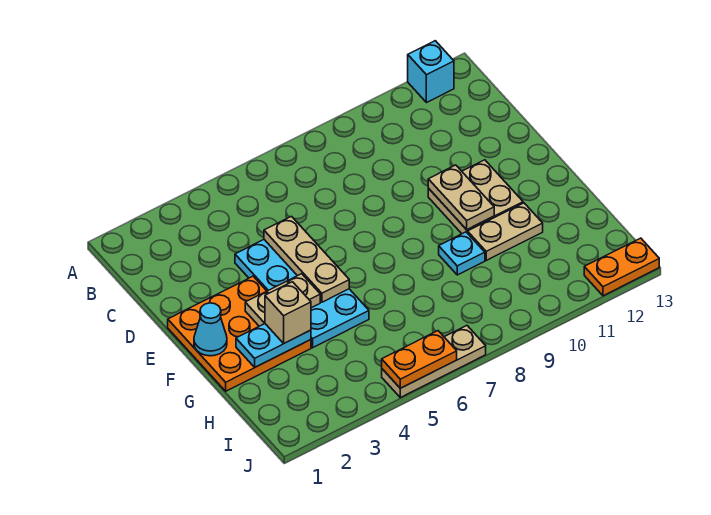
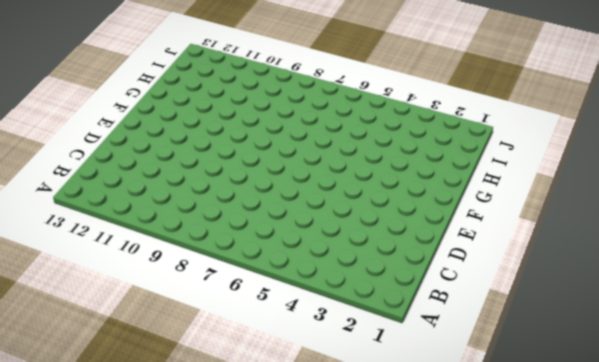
none -> cyan 1x1 brick [408,41,454,103]
none -> cyan 2x4 plate [235,240,369,348]
none -> orange 3x3 plate [168,276,311,391]

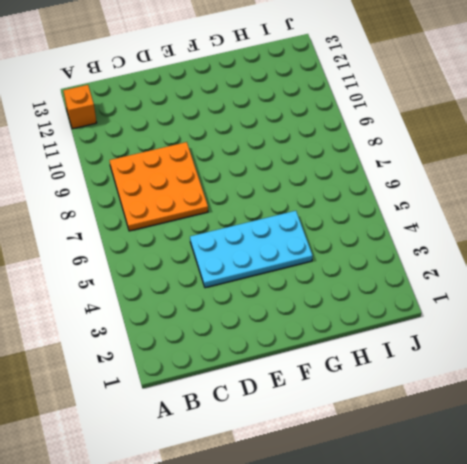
orange 1x1 brick [63,85,97,129] -> cyan 1x1 brick [408,41,454,103]
orange 3x3 plate [110,142,208,231] -> orange 3x3 plate moved to [168,276,311,391]
none -> tan 2x2 plate [428,160,523,234]
none -> cyan 1x1 plate [439,232,485,275]
none -> tan 1x2 plate [468,203,543,260]

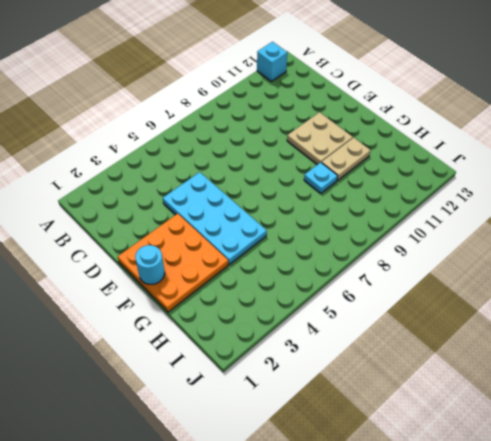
cyan 1x1 round brick [135,245,165,284] -> cyan 1x1 cone [194,303,227,356]
none -> tan 1x3 plate [382,326,486,398]
none -> orange 1x2 plate [584,238,659,296]
none -> tan 1x3 plate [264,216,349,302]

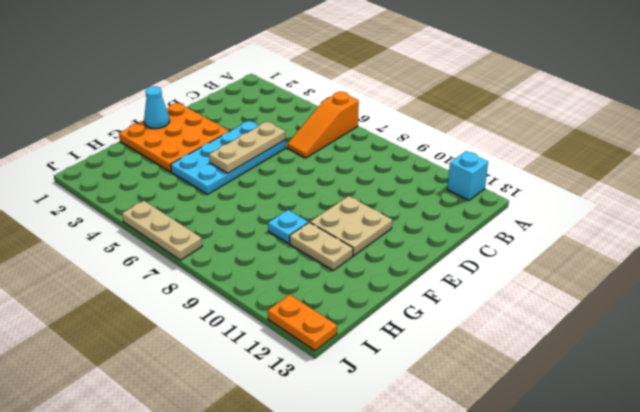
orange 1x3 slope [287,92,359,158] -> none
none -> tan 1x2 plate [428,165,494,230]
none -> tan 1x2 plate [245,274,320,326]
none -> cyan 1x2 plate [236,324,311,367]

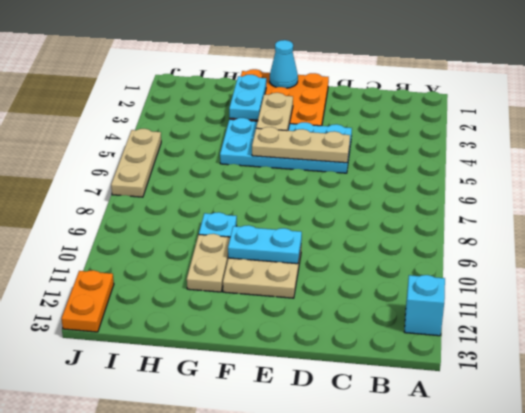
cyan 1x2 plate [228,225,302,264] -> tan 1x2 plate [428,165,494,230]
none -> orange 1x2 plate [382,331,457,388]
none -> tan 1x1 brick [265,282,311,344]

